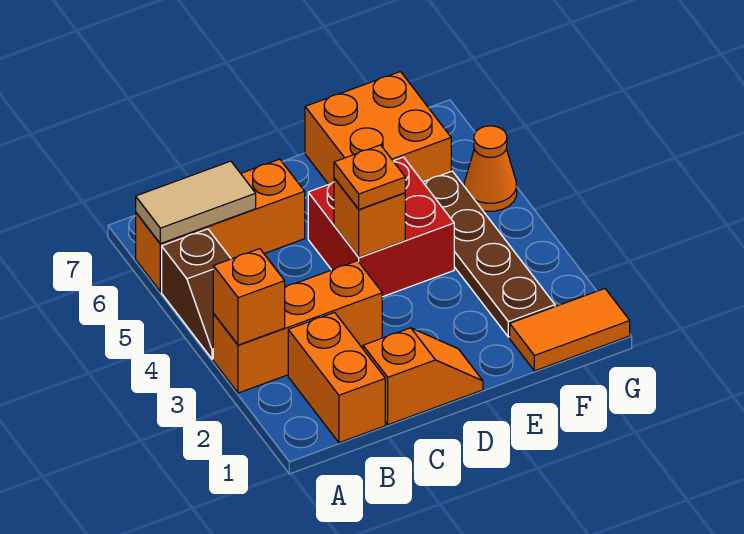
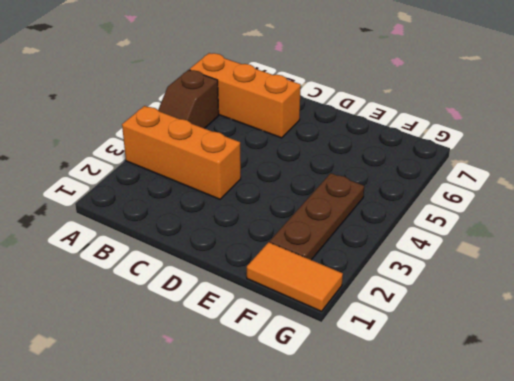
brown 1x3 plate [270,173,364,260] -> brown 1x4 plate [423,171,555,337]
none -> orange 1x2 brick [288,312,385,443]
none -> orange 1x2 slope [363,328,483,425]
none -> red 2x2 brick [308,157,454,297]

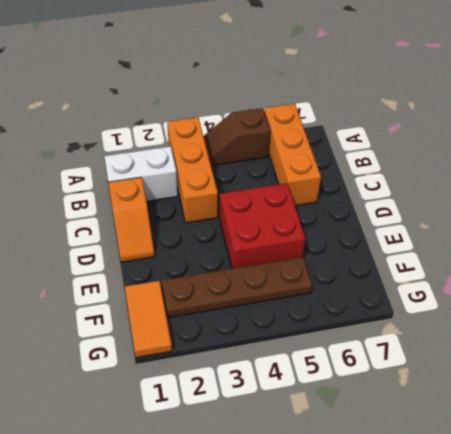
white 1x2 brick [104,146,178,201] -> orange 1x2 brick [288,312,385,443]
none -> orange 2x2 brick [305,72,451,184]
none -> orange 1x1 cone [464,126,517,211]
none -> orange 1x1 brick [213,249,285,345]

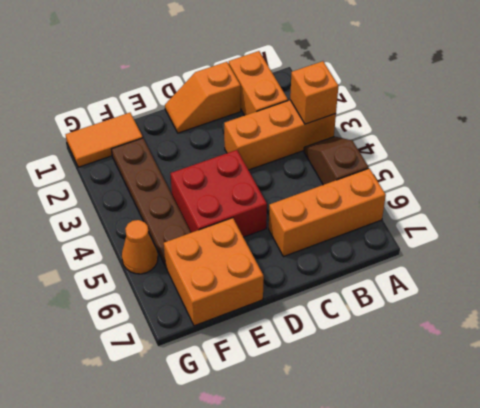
none -> tan 1x2 tile [136,161,256,244]
none -> orange 1x1 brick [334,178,405,257]
none -> orange 1x1 plate [334,145,405,209]

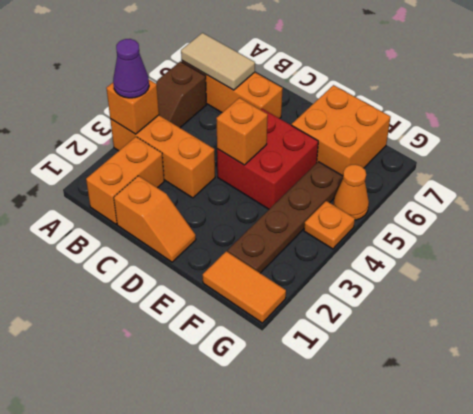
purple 1x1 cone [113,39,149,98] -> none
orange 1x1 plate [304,201,355,249] -> orange 1x1 plate moved to [334,145,405,209]

